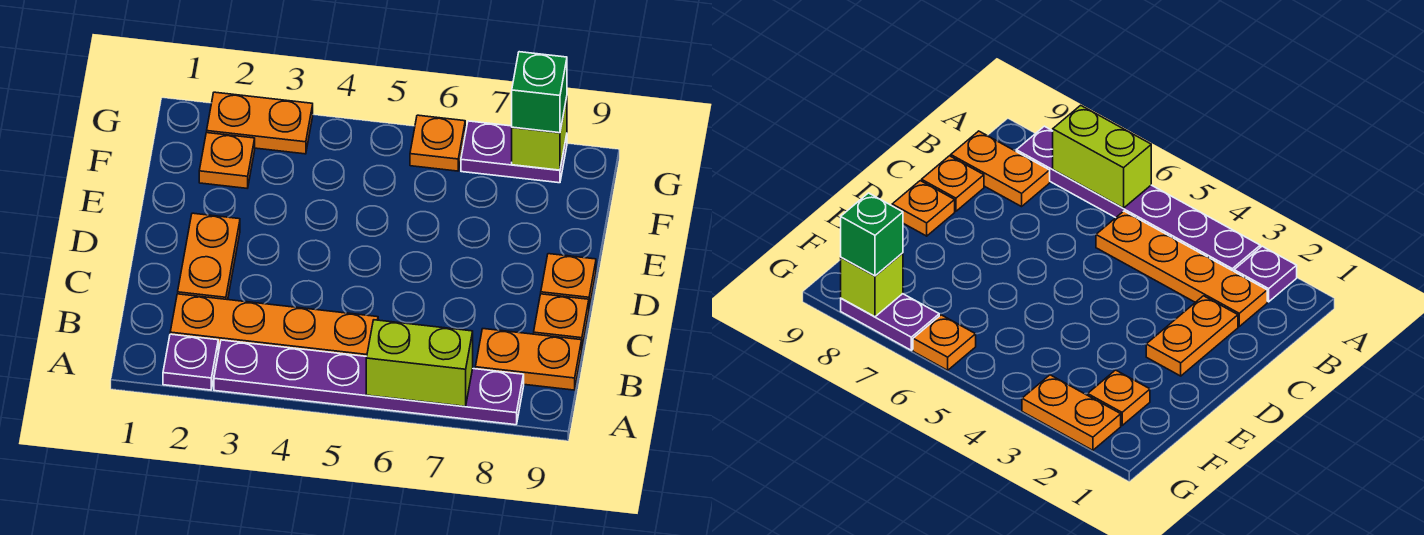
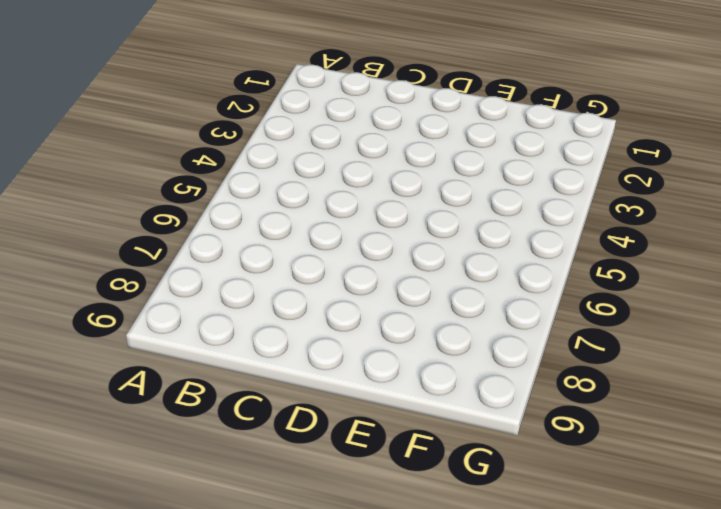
none -> purple 1x1 plate [163,334,218,390]
none -> purple 1x6 plate [214,340,524,425]
none -> orange 1x4 plate [170,294,378,356]

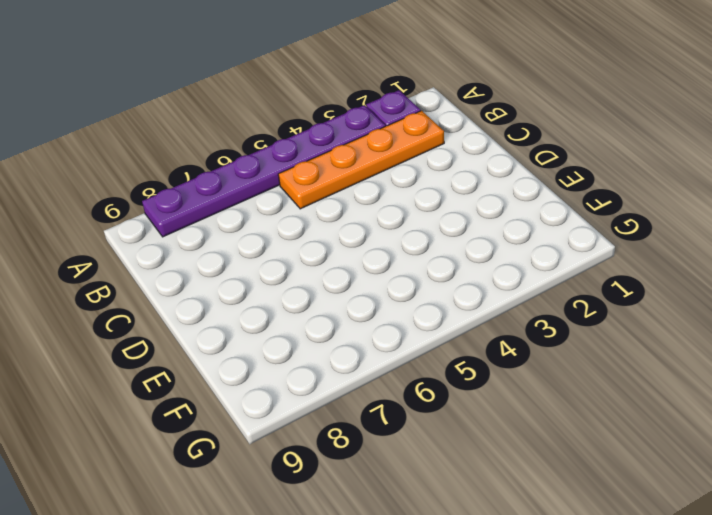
none -> orange 1x2 plate [475,329,582,390]
none -> orange 1x2 plate [178,213,240,300]
none -> orange 1x1 plate [534,294,589,347]

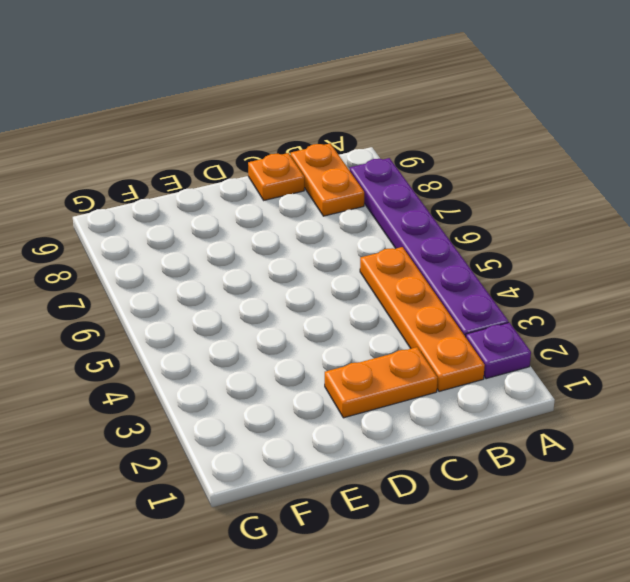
none -> orange 1x1 plate [541,254,596,308]
none -> orange 1x1 plate [199,133,255,188]
none -> orange 1x2 plate [207,92,313,154]

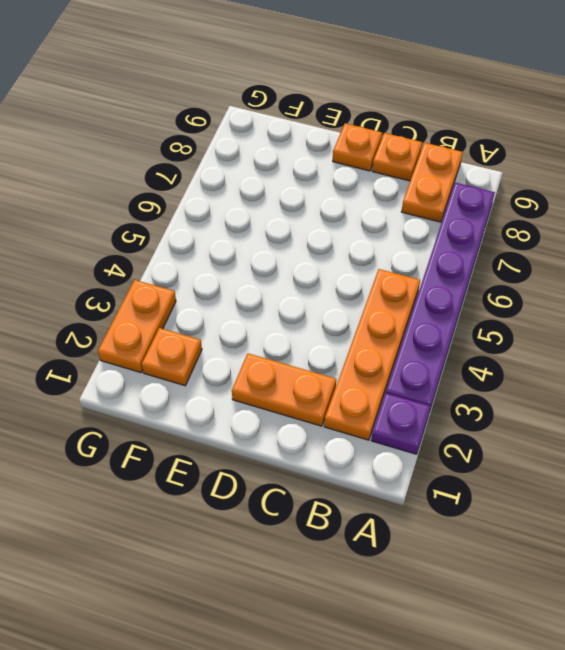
none -> orange 1x1 plate [410,115,465,171]
none -> purple 1x2 plate [461,121,567,183]
none -> lime 1x2 brick [366,320,473,406]

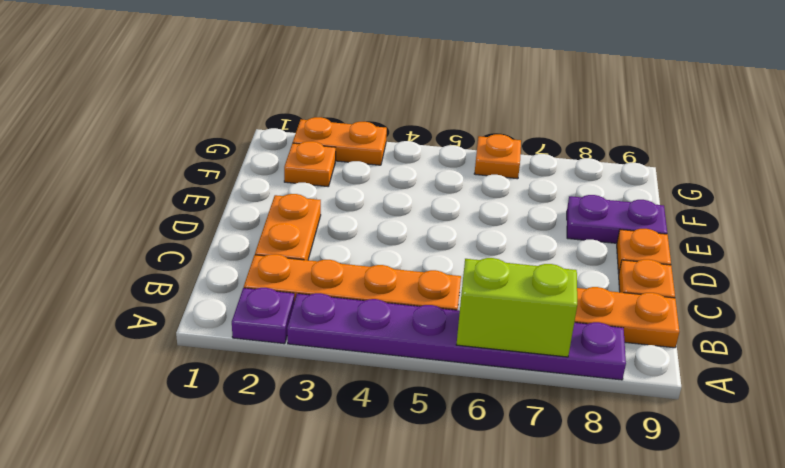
purple 1x2 plate [567,195,667,243] -> purple 1x2 plate moved to [461,121,567,183]
none -> lime 1x1 brick [512,97,567,170]
none -> green 1x1 brick [512,52,567,133]

